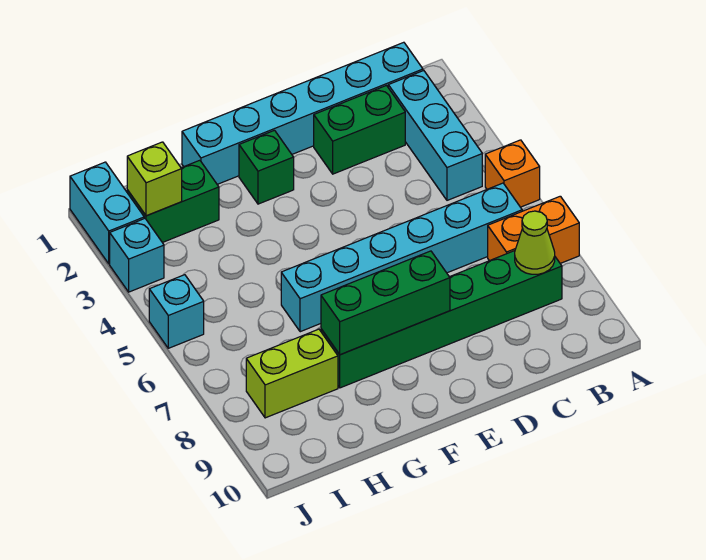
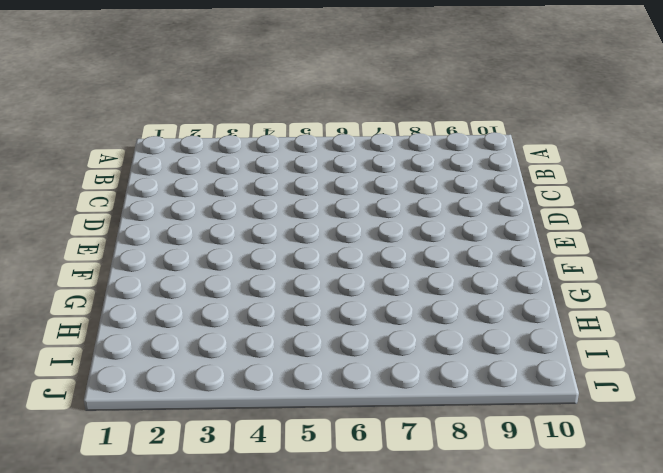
none -> orange 1x1 brick [485,140,540,207]
none -> orange 1x2 brick [488,196,579,263]
none -> cyan 1x6 brick [182,42,423,184]

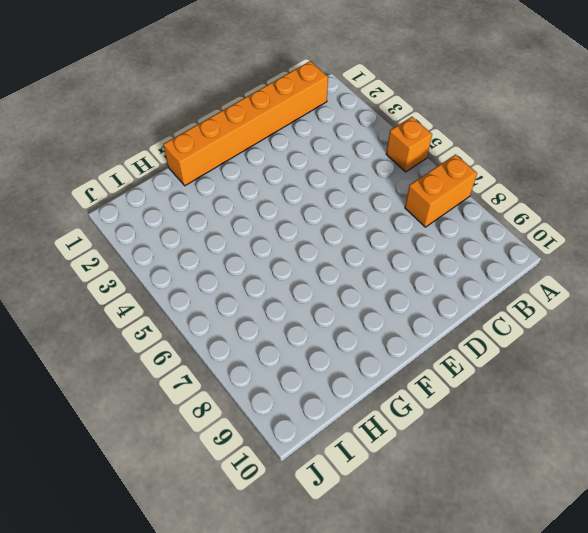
orange 1x6 brick [164,61,328,186] -> cyan 1x6 brick [182,42,423,184]
none -> cyan 1x3 brick [388,71,482,200]
none -> cyan 1x6 brick [281,183,522,332]
none -> green 1x6 brick [321,251,562,388]

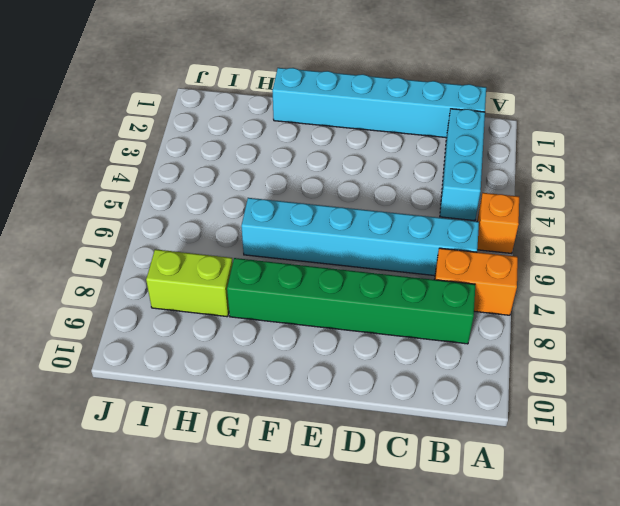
none -> green 1x2 brick [314,86,405,174]
none -> green 1x1 brick [239,130,294,204]
none -> green 1x2 brick [127,160,219,243]

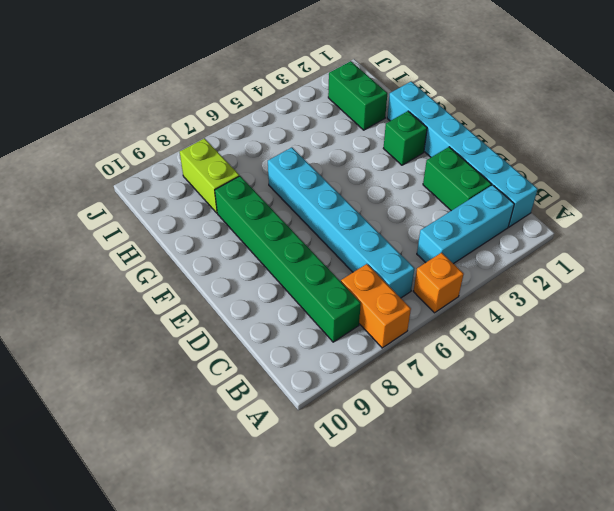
none -> cyan 1x2 brick [70,162,144,264]
none -> cyan 1x1 brick [110,218,164,292]
none -> cyan 1x1 brick [149,275,204,348]

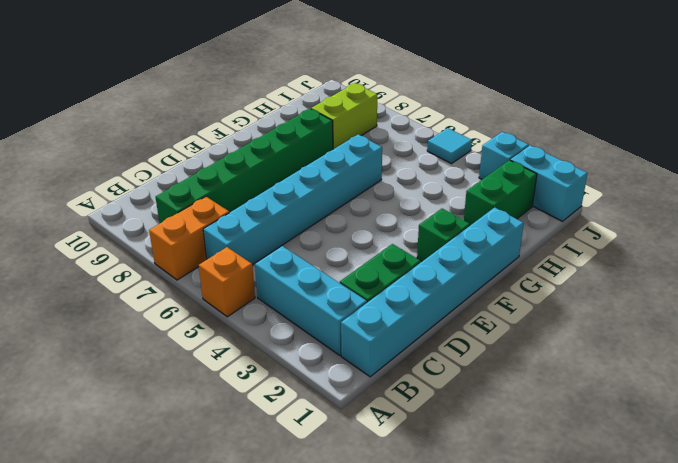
cyan 1x1 tile [427,128,472,164] -> cyan 1x1 brick [149,275,204,348]
none -> lime 1x1 cone [515,211,555,274]
none -> green 1x3 brick [321,251,450,355]
none -> lime 1x1 brick [127,142,182,216]

